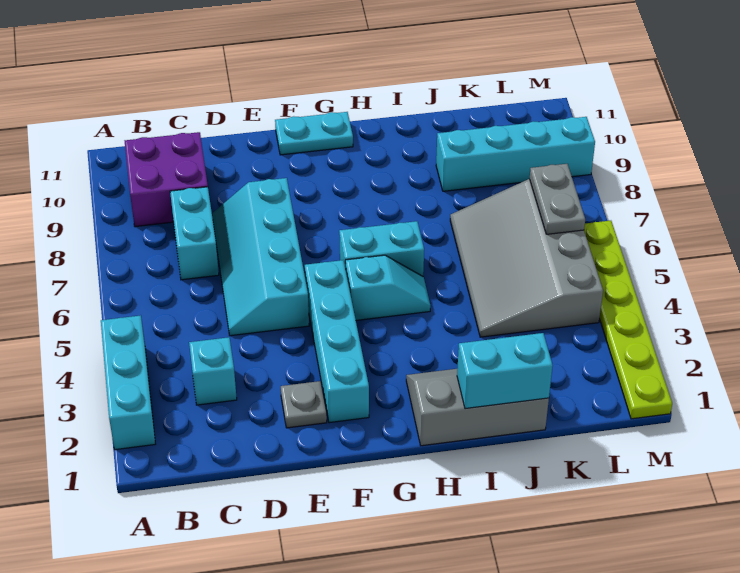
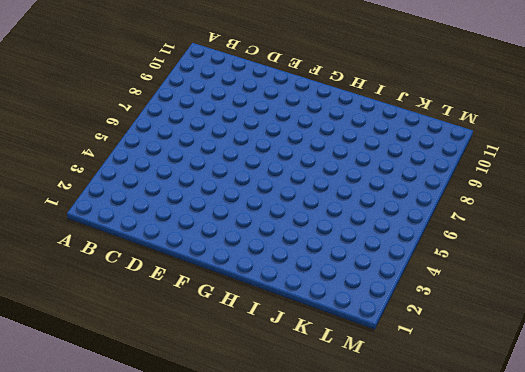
none -> cyan 1x3 brick [101,315,155,450]
none -> purple 2x2 brick [125,132,208,227]
none -> cyan 1x1 brick [189,337,237,405]

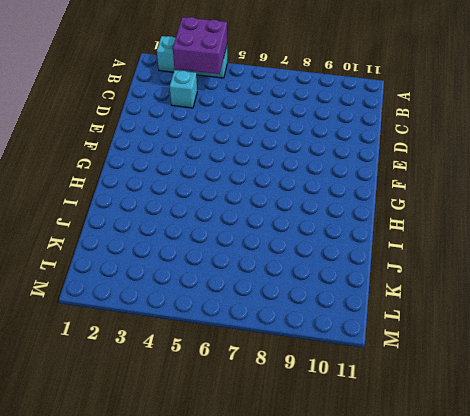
purple 2x2 brick [173,17,227,74] -> purple 2x2 brick moved to [125,132,208,227]
none -> cyan 1x2 brick [170,187,219,280]
none -> cyan 2x4 slope [212,178,309,336]
none -> grey 1x1 plate [281,381,327,428]

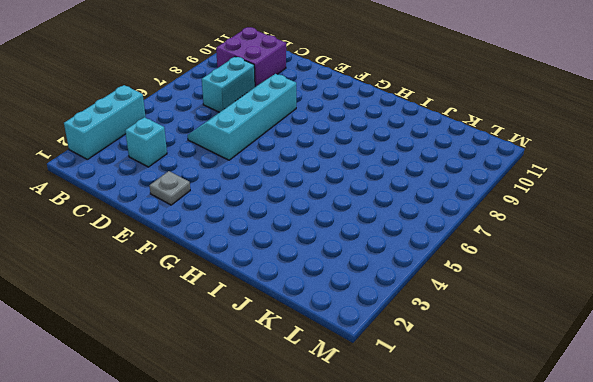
none -> cyan 1x4 brick [305,260,369,423]
none -> cyan 1x2 plate [275,112,353,155]
none -> cyan 1x2 slope [345,255,431,320]

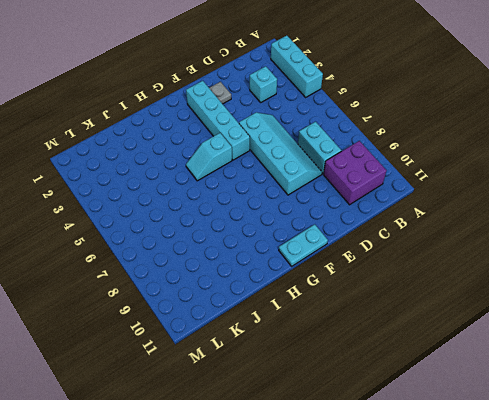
none -> cyan 1x2 brick [339,221,424,276]
none -> grey 2x3 slope [406,369,549,446]
none -> grey 3x4 slope [450,179,603,337]

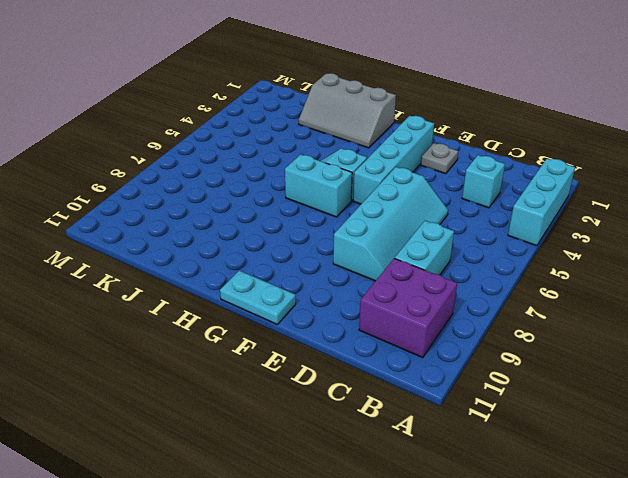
none -> grey 3x4 slope [450,179,603,337]
none -> cyan 1x4 brick [436,117,595,191]
none -> lime 1x6 plate [584,221,672,419]

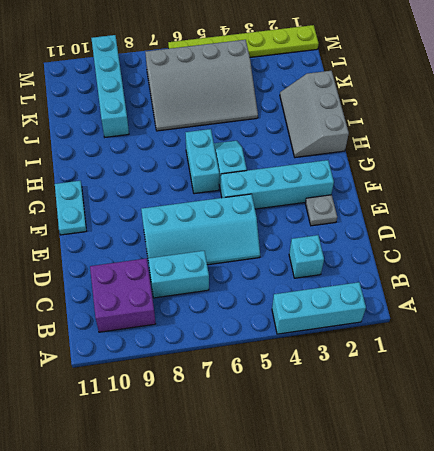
none -> cyan 1x2 brick [457,333,553,409]
none -> grey 1x2 plate [530,164,585,234]

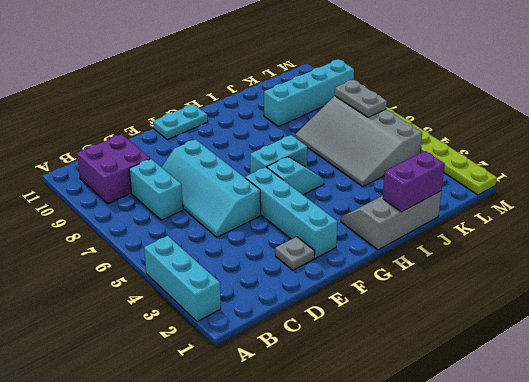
purple 1x2 brick [383,151,445,212] -> cyan 1x2 brick [457,333,553,409]
none -> cyan 1x1 brick [189,337,237,405]

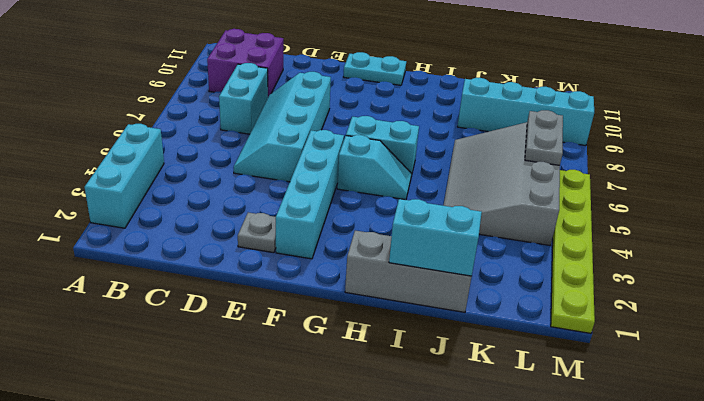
none -> cyan 1x1 brick [189,337,237,405]

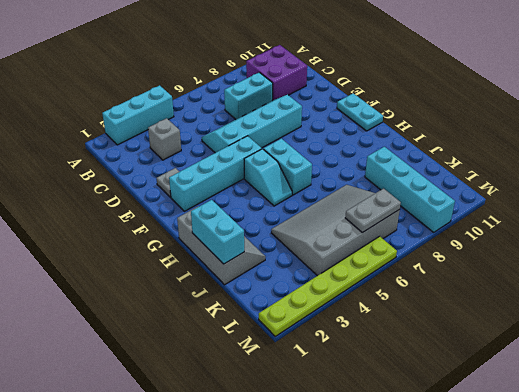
grey 1x1 brick [148,118,181,160] -> cyan 1x1 brick [189,337,237,405]

